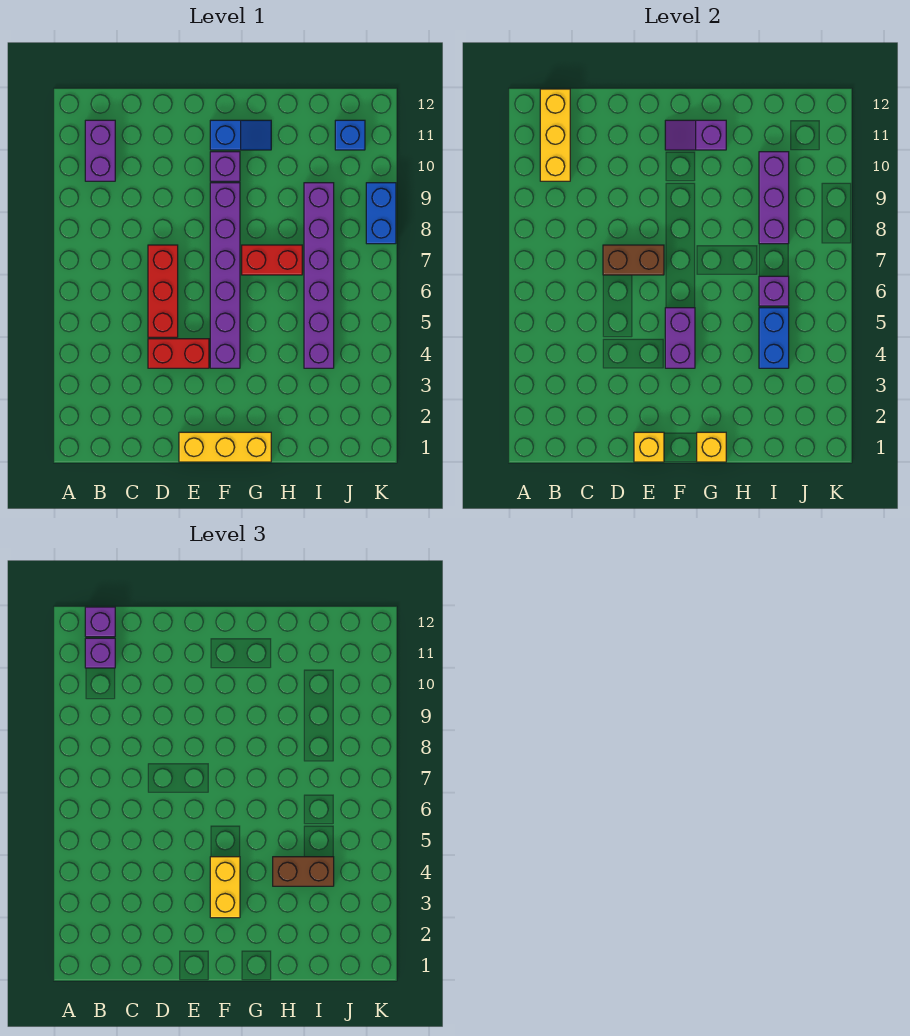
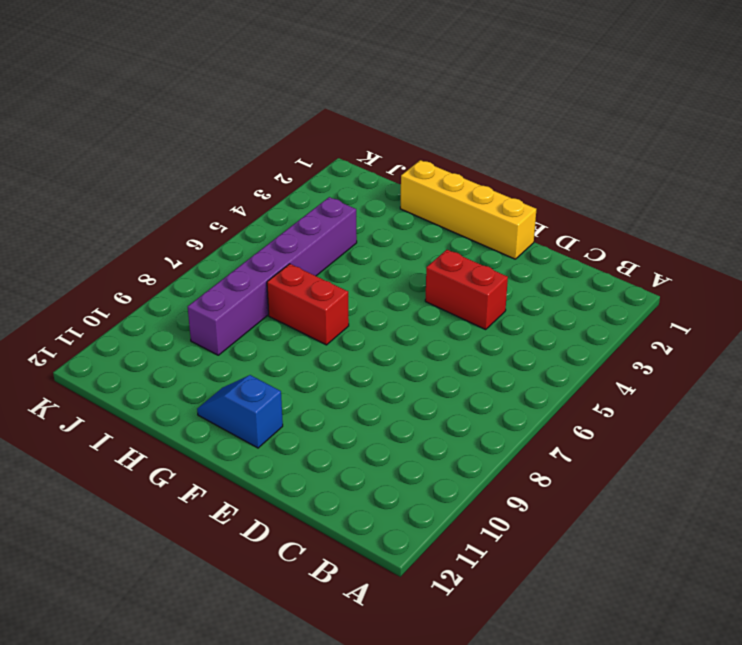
yellow 1x4 brick [400,160,536,259] -> yellow 1x3 brick [179,432,271,462]
none -> purple 1x2 brick [85,120,115,181]
none -> red 1x3 brick [148,245,178,337]
none -> purple 1x6 brick [210,183,240,368]

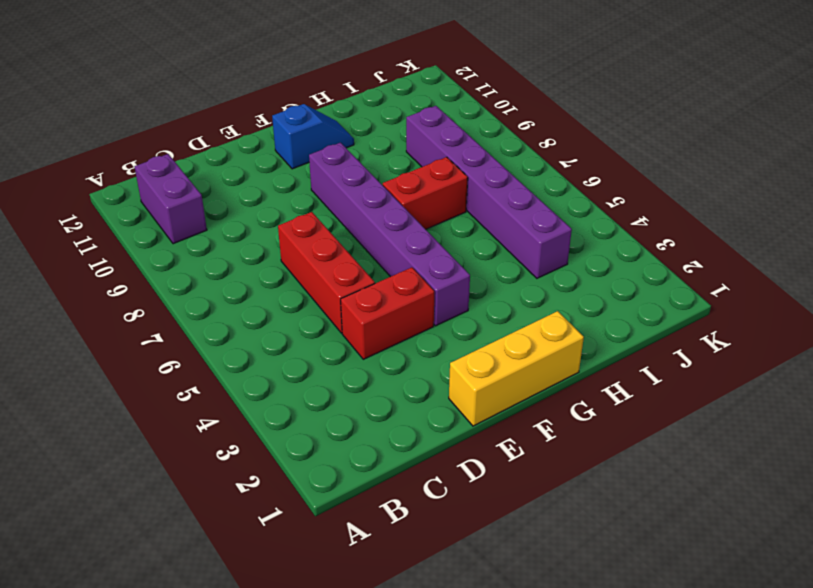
none -> purple 1x1 brick [210,152,240,181]
none -> blue 1x1 brick [335,120,365,150]
none -> blue 1x2 brick [366,183,396,244]

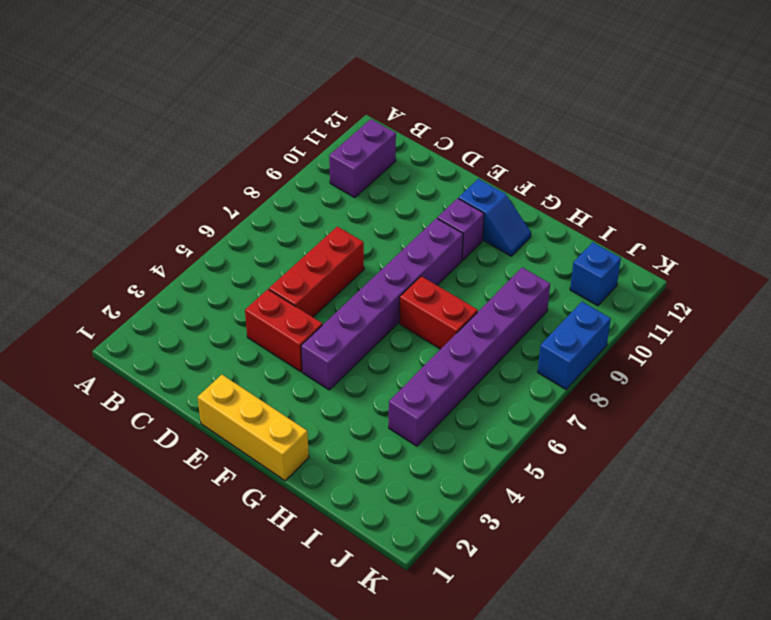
none -> yellow 1x3 brick [540,89,570,181]
none -> brown 1x2 brick [603,245,664,275]
none -> yellow 1x1 brick [634,432,664,462]

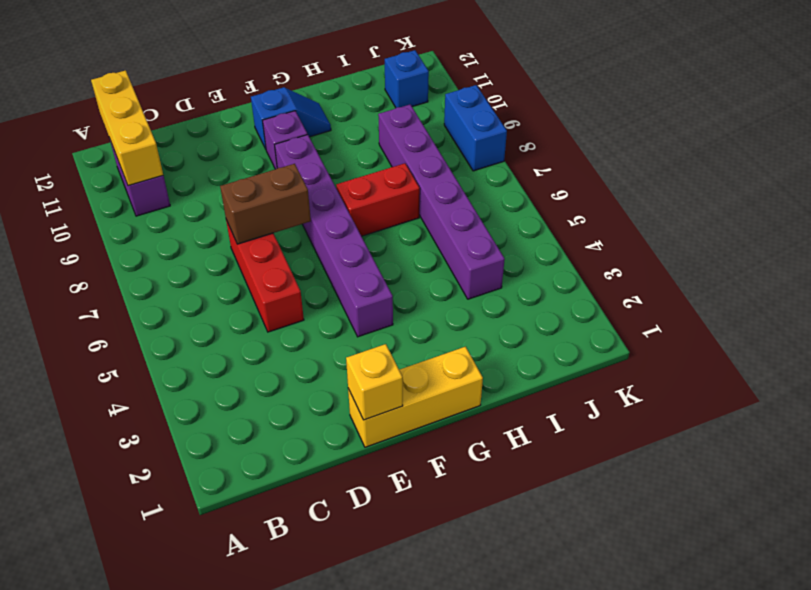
none -> red 1x2 brick [148,339,209,368]
none -> purple 1x2 brick [665,308,695,368]
none -> purple 1x2 slope [665,120,726,150]

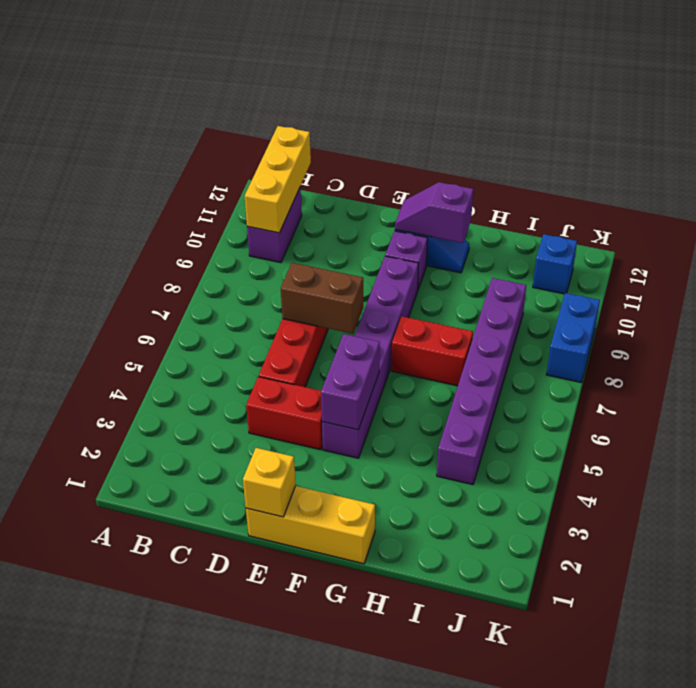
none -> yellow 1x1 brick [697,432,726,462]
none -> blue 1x2 brick [759,308,789,368]
none -> purple 1x1 brick [759,276,789,306]

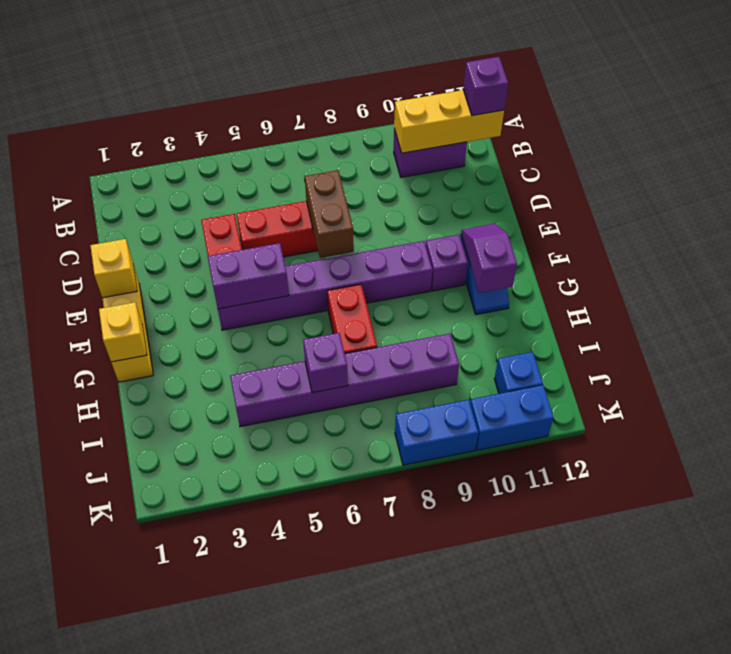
blue 1x2 brick [470,385,554,450] -> blue 1x2 brick moved to [759,308,789,368]
none -> purple 1x3 brick [759,152,789,244]
none -> purple 1x1 brick [85,638,115,668]
none -> yellow 1x2 brick [210,857,240,918]

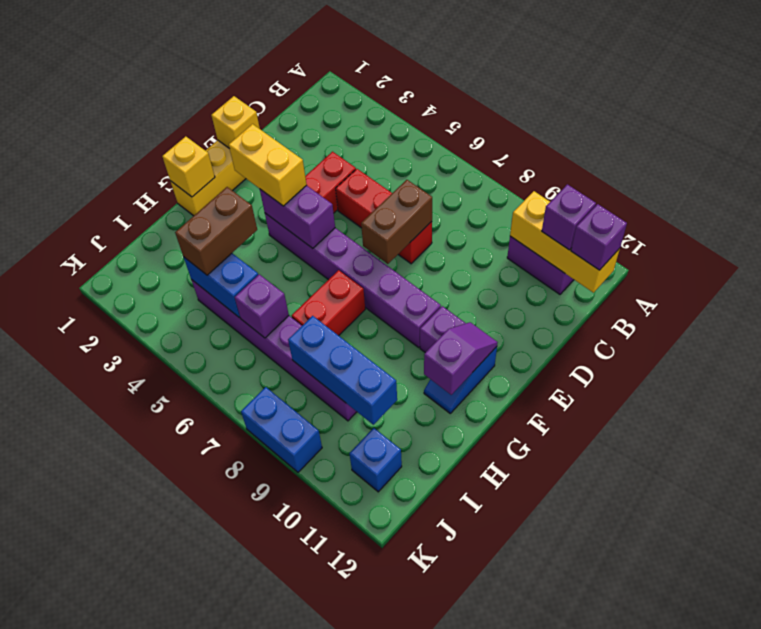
blue 1x3 brick [288,316,397,425] -> purple 1x3 brick [759,152,789,244]

